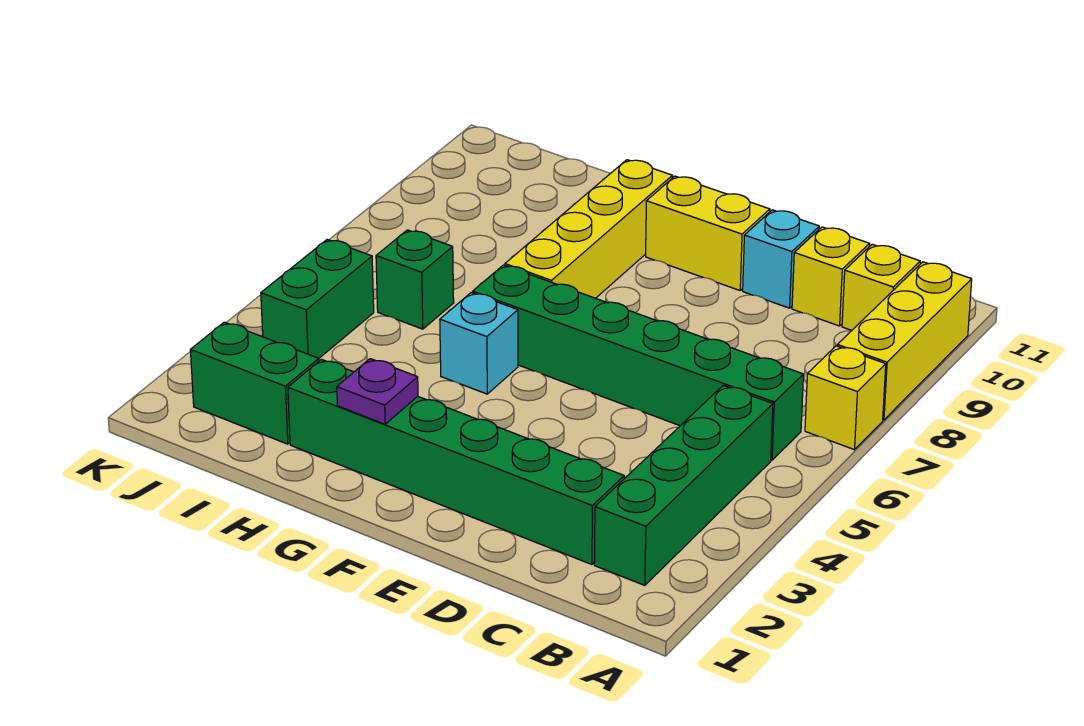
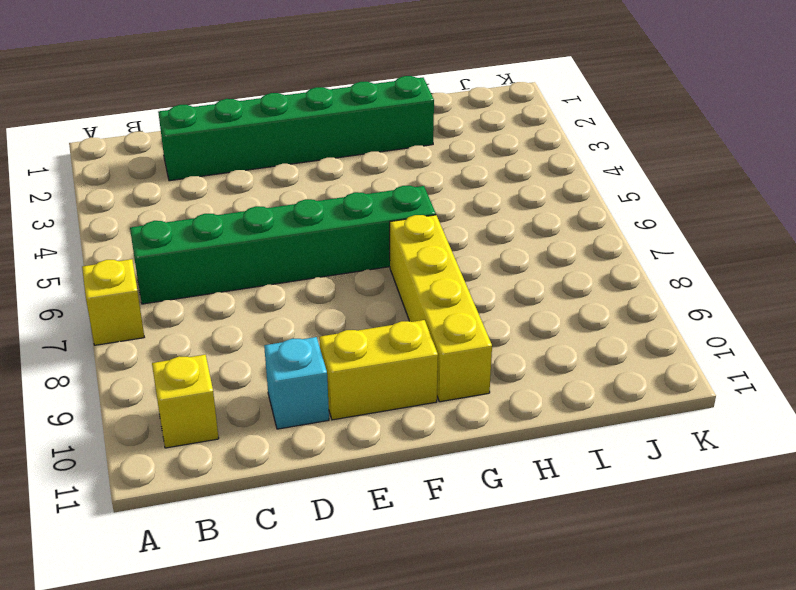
none -> yellow 1x3 brick [837,262,972,420]
none -> green 1x4 brick [594,385,773,585]
none -> yellow 1x1 brick [792,227,870,326]

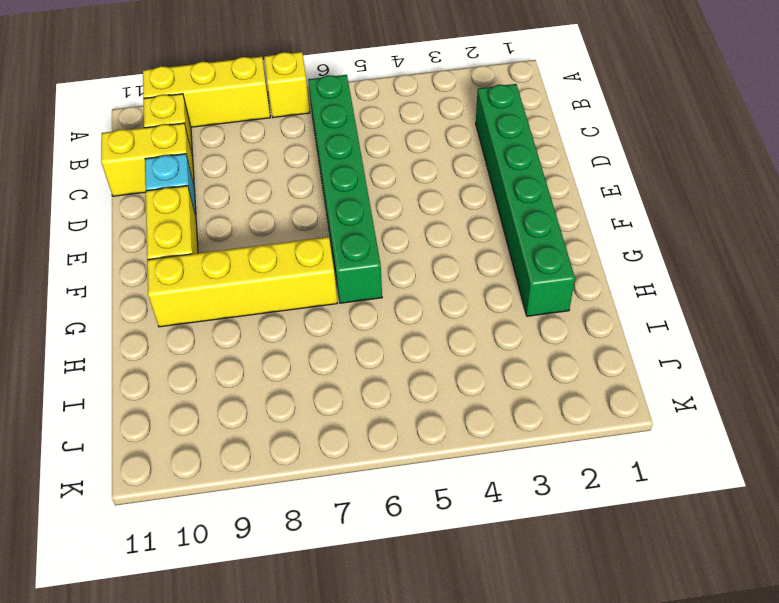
yellow 1x2 brick [101,123,194,196] -> yellow 1x1 brick [792,227,870,326]
none -> green 1x4 brick [594,385,773,585]
none -> cyan 1x1 brick [440,293,518,394]
none -> green 1x2 brick [190,322,319,444]

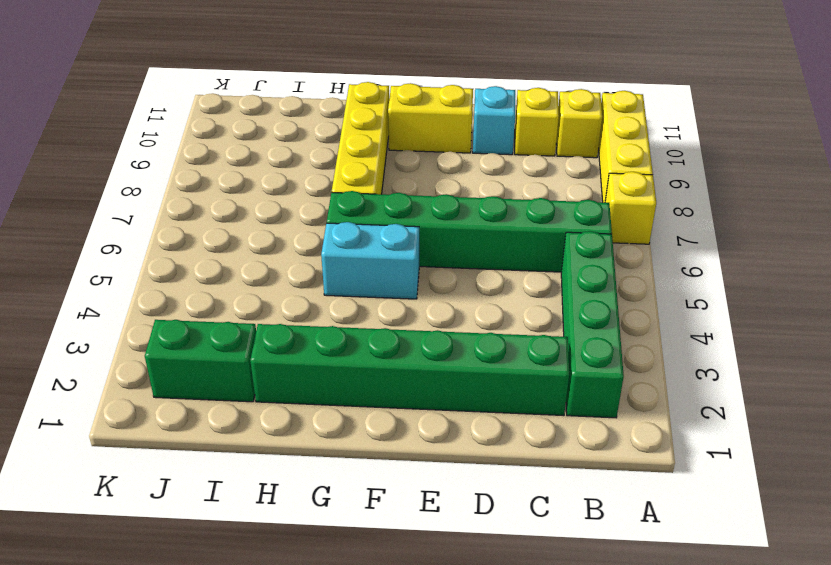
cyan 1x2 brick [321,222,419,299] -> cyan 1x1 brick [440,293,518,394]
none -> green 1x1 brick [376,230,454,329]
none -> green 1x2 brick [261,240,374,358]
none -> purple 1x1 plate [337,359,418,424]

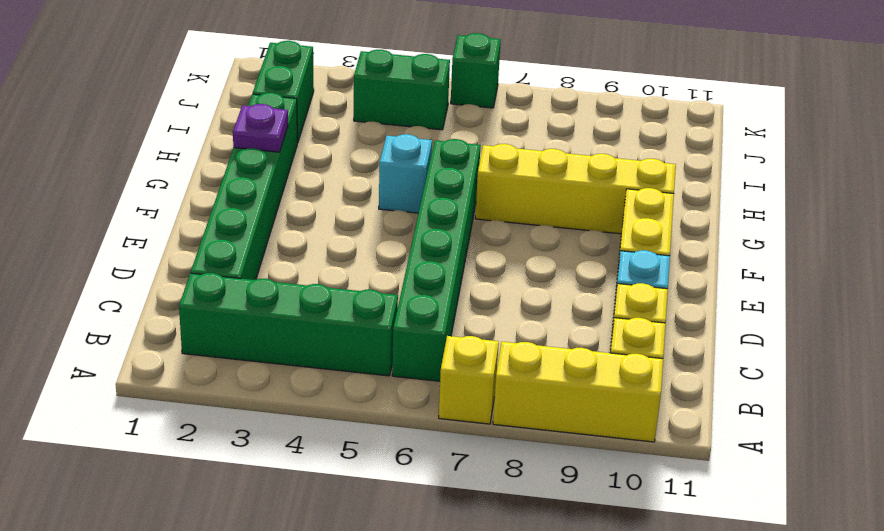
green 1x1 brick [451,33,501,108] -> green 1x1 brick moved to [376,230,454,329]

